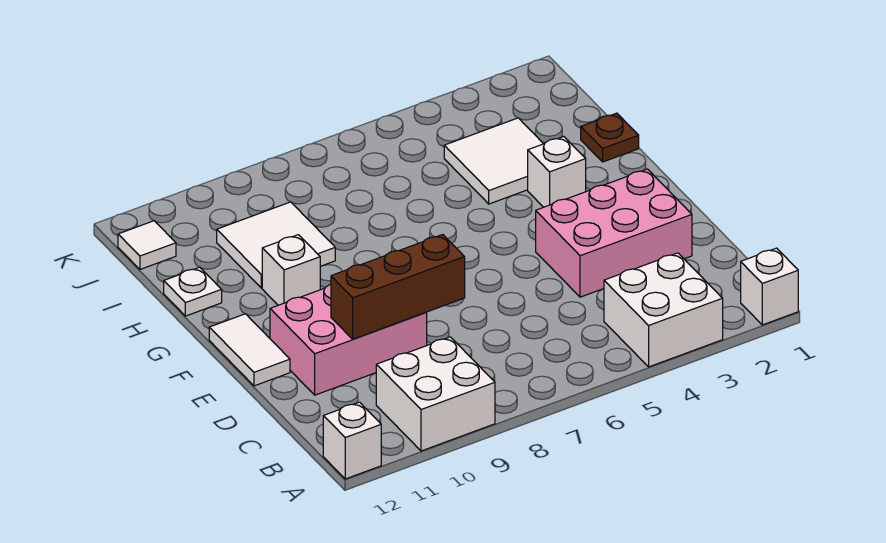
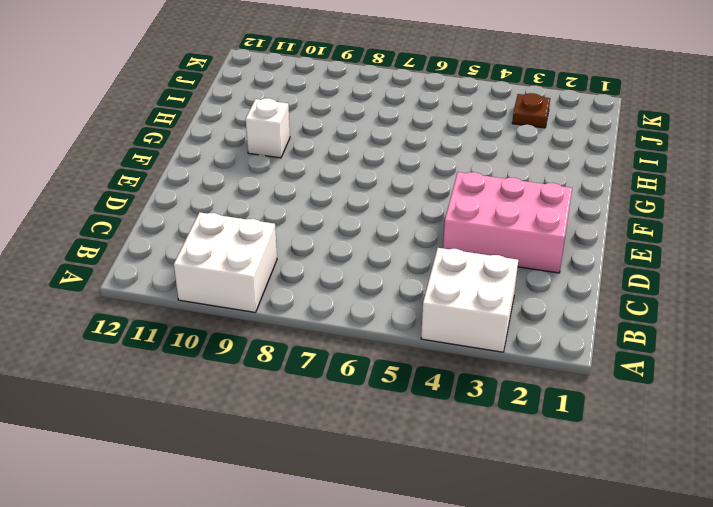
brown 1x1 plate [512,93,550,128] -> brown 1x1 plate moved to [581,113,639,162]
none -> white 1x1 brick [741,248,798,325]
none -> white 1x1 brick [323,402,381,479]
none -> pink 2x3 brick [270,284,427,395]

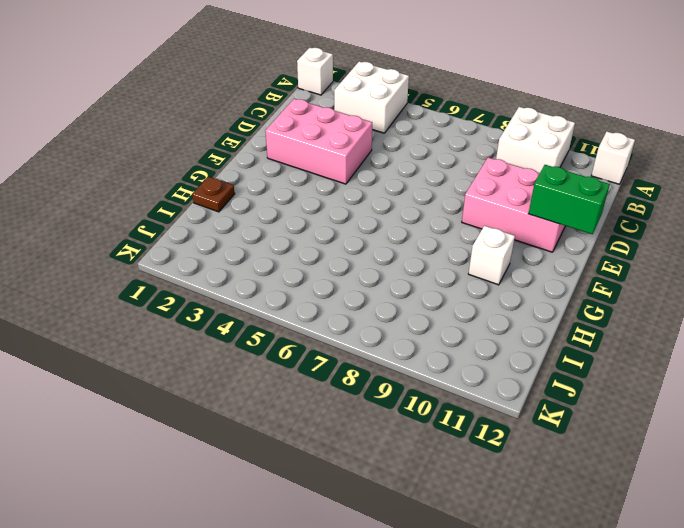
green 1x2 brick [528,165,610,234] -> none
none -> white 1x2 tile [209,314,290,386]
none -> white 1x1 brick [528,137,586,207]
none -> white 2x2 tile [444,118,543,204]

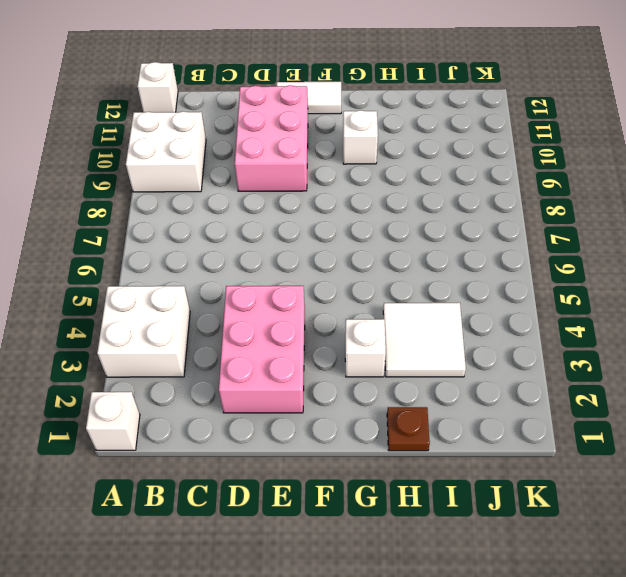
none -> white 2x2 tile [217,202,335,288]
none -> white 1x1 plate [164,267,222,316]
none -> white 1x1 tile [118,221,176,269]

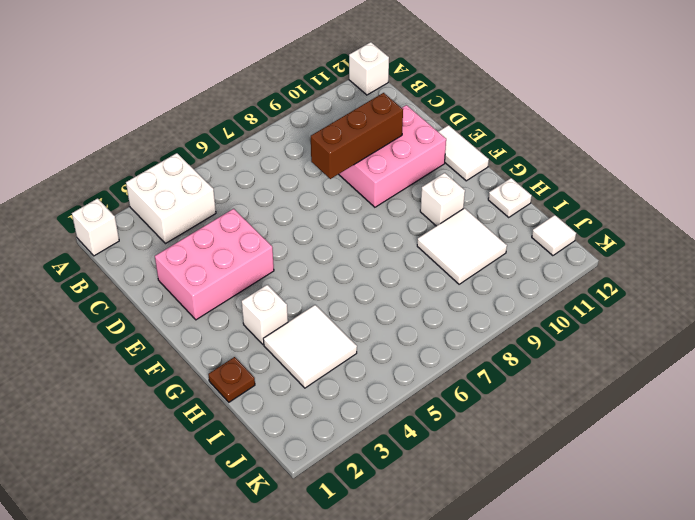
none -> white 2x2 brick [376,337,495,451]

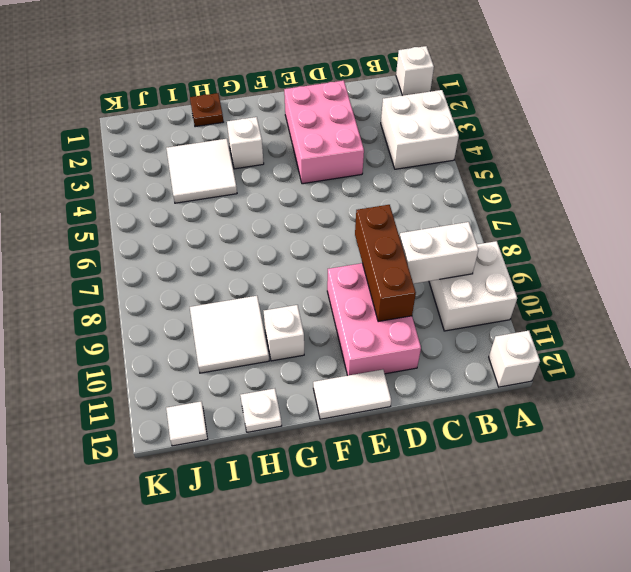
white 1x2 brick [399,222,479,284] -> none

